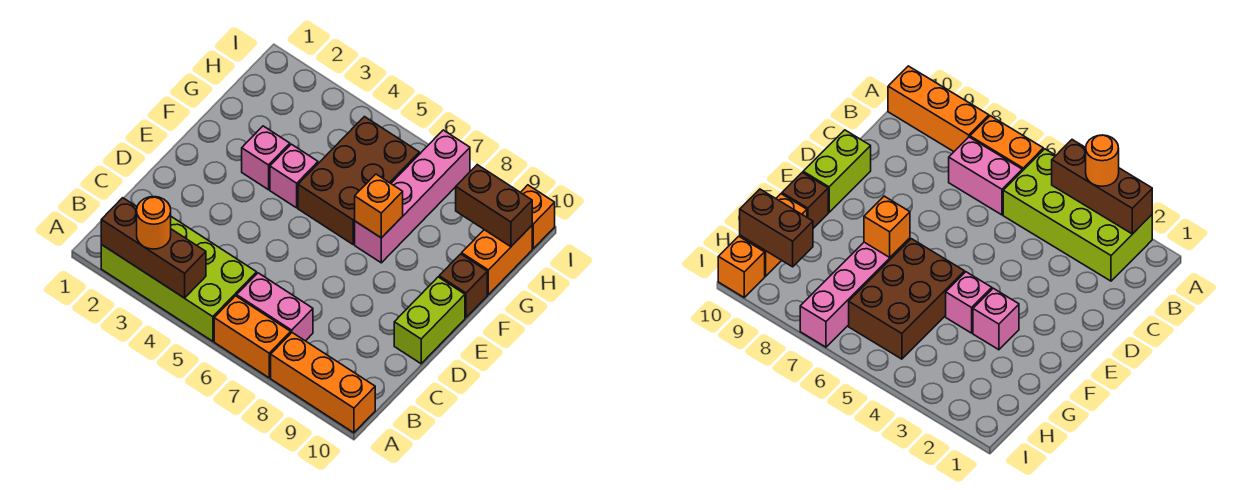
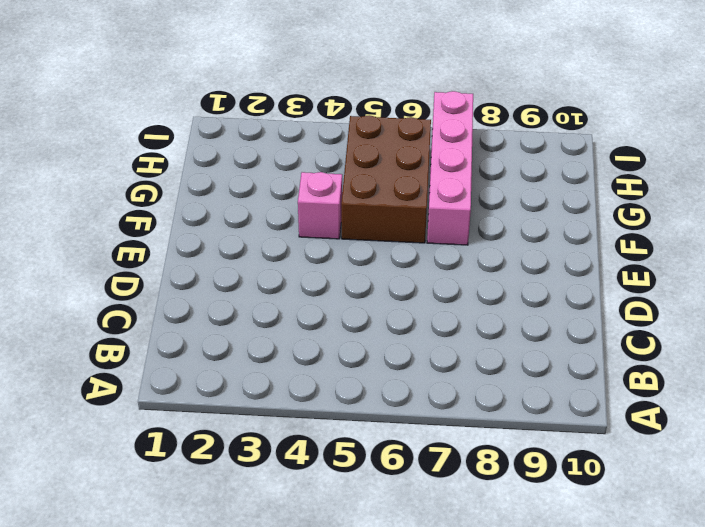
none -> lime 2x4 brick [101,217,257,341]
none -> orange 1x2 brick [214,296,291,378]
none -> orange 1x3 brick [271,333,375,433]

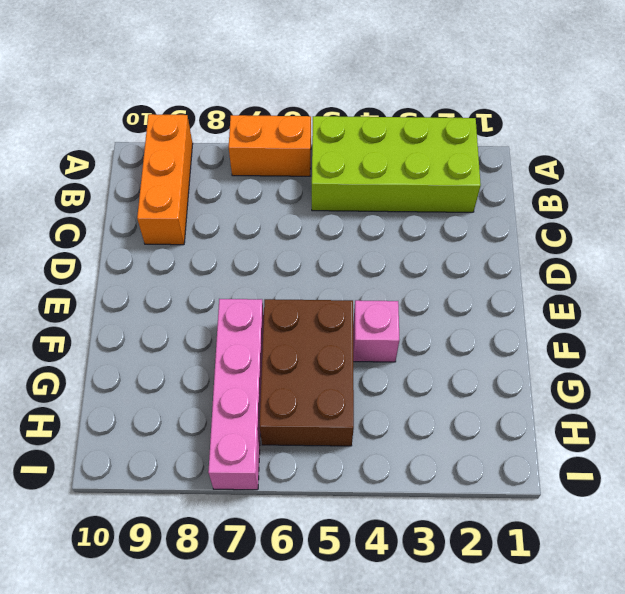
orange 1x3 brick [137,114,193,245] -> orange 1x3 brick turned to [271,333,375,433]
none -> pink 1x2 brick [237,273,313,341]
none -> lime 1x2 brick [394,277,465,364]
none -> pink 1x1 brick [242,126,290,190]

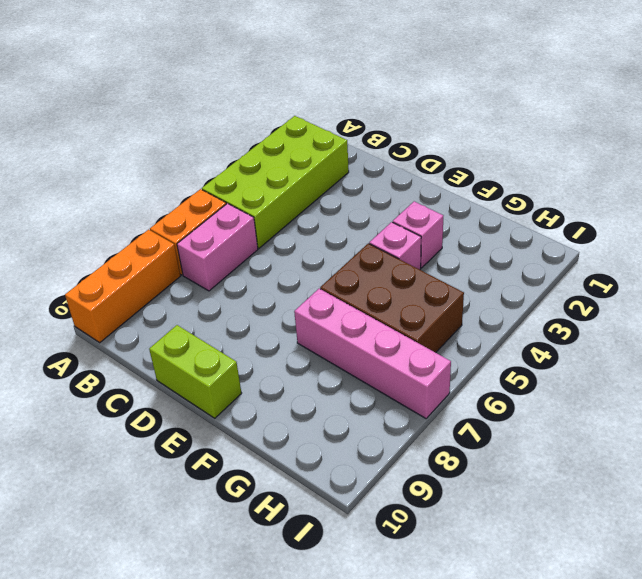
none -> brown 1x1 brick [439,254,487,318]
none -> orange 1x2 brick [462,226,532,295]
none -> orange 1x1 brick [521,185,555,248]

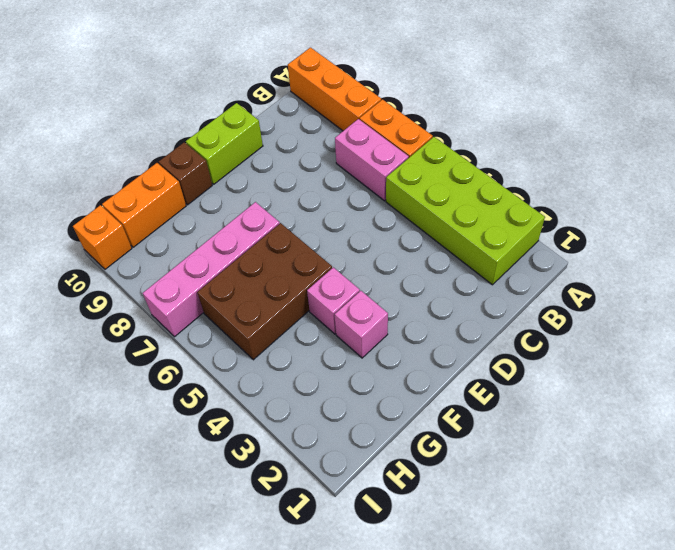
none -> brown 1x3 brick [101,198,206,298]
none -> orange 1x1 brick [355,174,403,238]
none -> brown 1x2 brick [456,165,532,247]

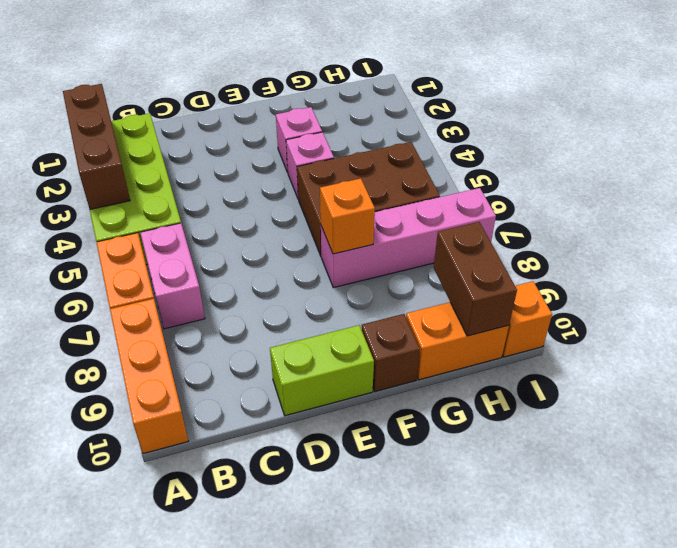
none -> orange 1x1 round brick [137,197,171,249]

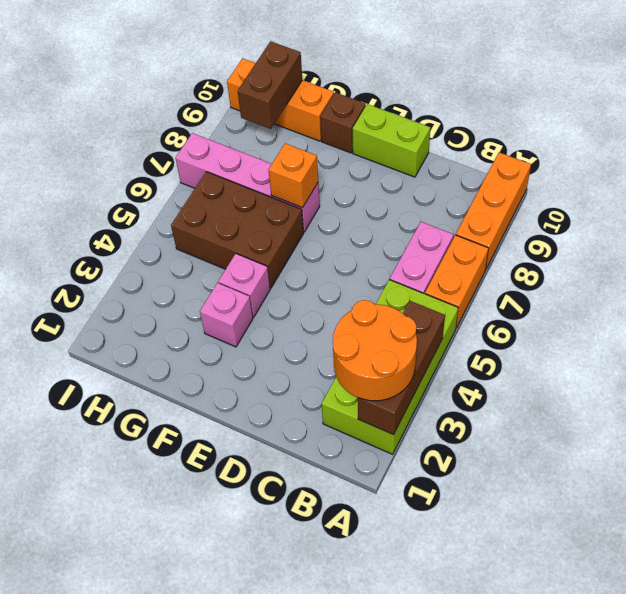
orange 2x2 round brick [333,300,417,401] -> orange 1x1 round brick [137,197,171,249]

